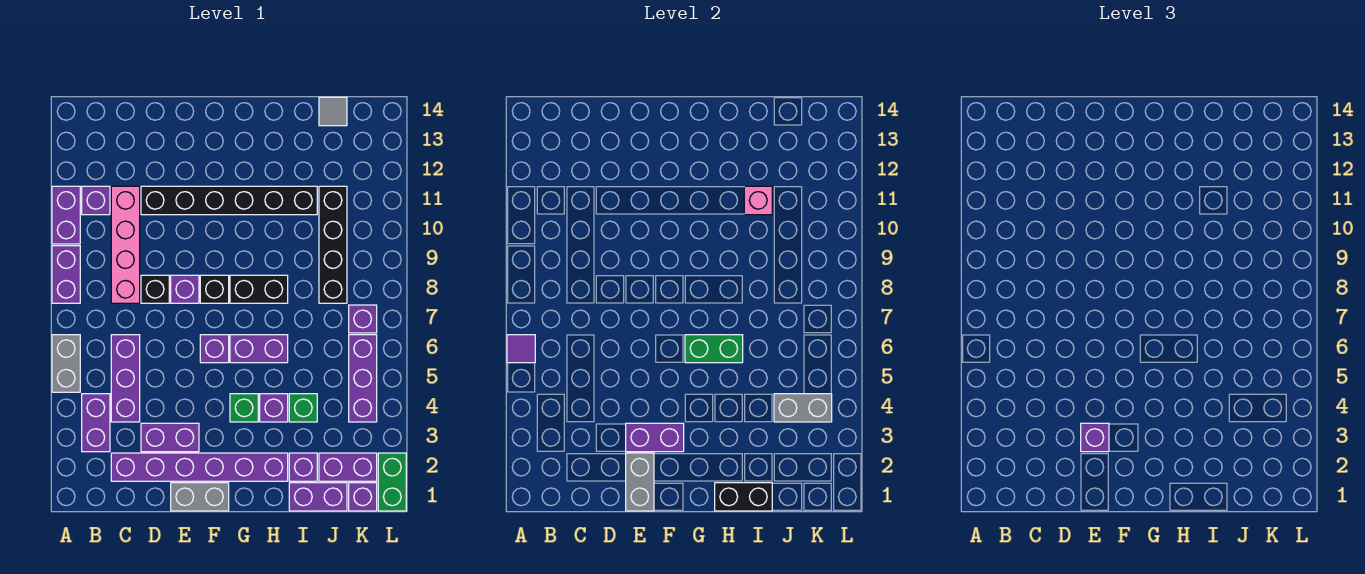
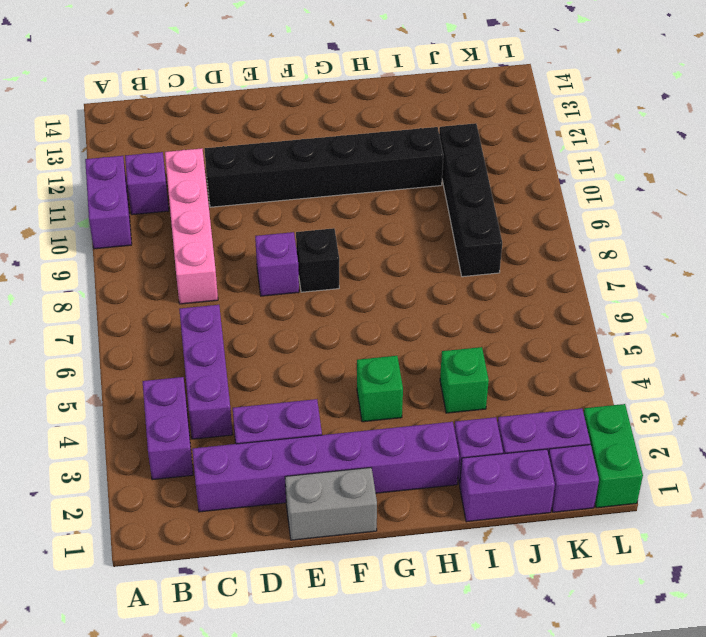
none -> grey 1x2 brick [52,335,80,392]
none -> purple 1x2 brick [52,246,80,303]
none -> black 1x1 brick [141,275,169,303]
none -> purple 1x1 brick [200,335,229,363]

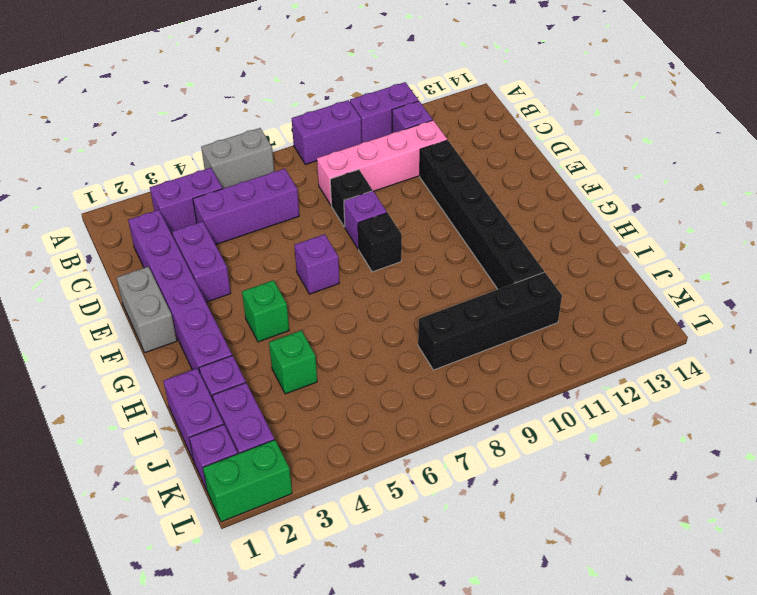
none -> purple 1x2 brick [230,335,288,363]
none -> black 1x2 brick [230,275,288,303]
none -> purple 1x1 brick [260,394,288,422]
none -> grey 1x1 tile [319,97,347,126]

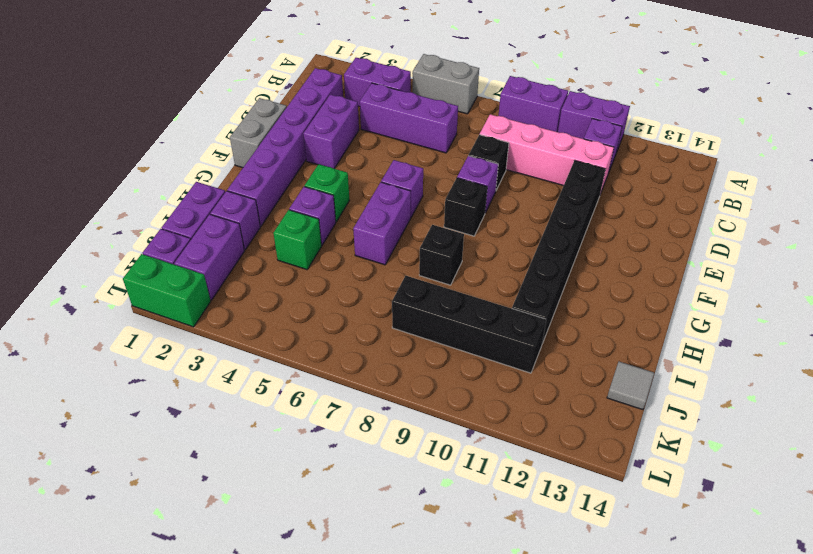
black 1x1 brick [419,225,464,285] -> black 1x2 brick [230,275,288,303]
none -> purple 1x3 brick [349,335,377,422]
none -> purple 1x1 brick [349,305,377,333]
none -> purple 1x1 tile [507,335,535,363]
none -> grey 1x2 brick [626,453,654,511]

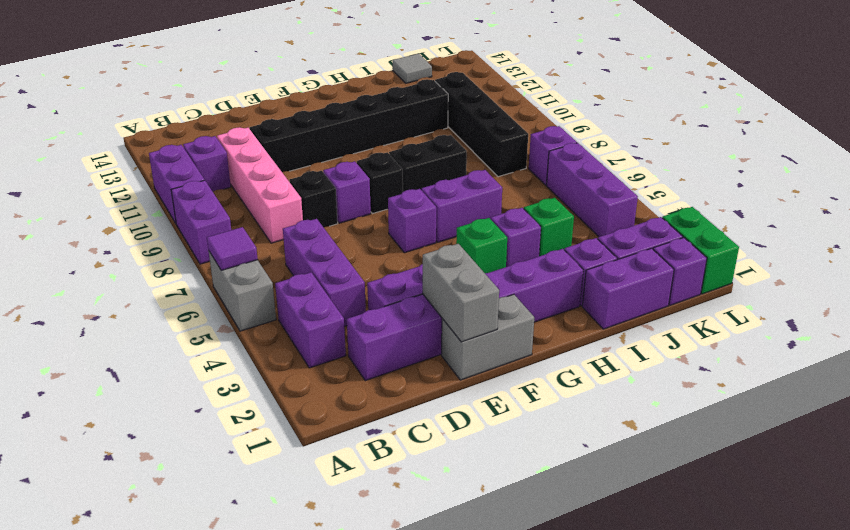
none -> purple 1x2 brick [626,423,684,452]
none -> green 1x2 brick [685,335,743,363]
none -> black 1x2 brick [715,483,772,511]
none -> pink 1x1 brick [744,186,772,215]

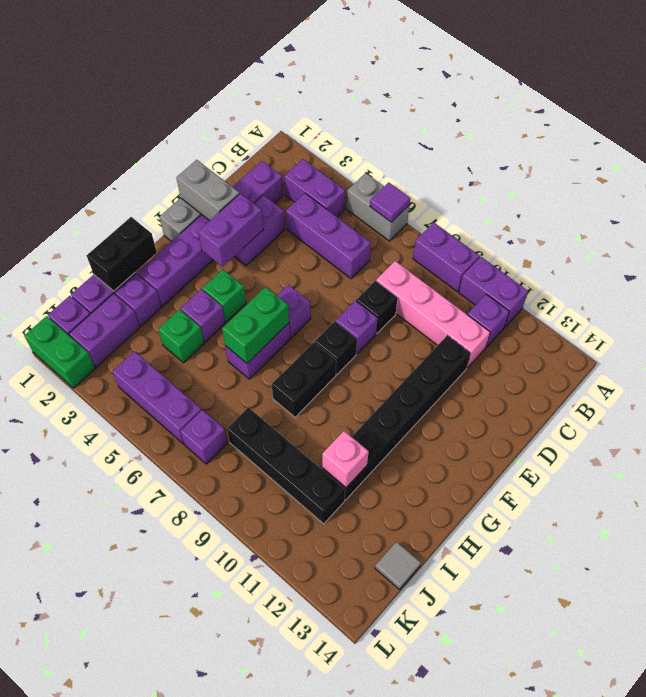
none -> grey 1x2 brick [774,394,832,422]
none -> purple 1x1 brick [1081,423,1109,452]

